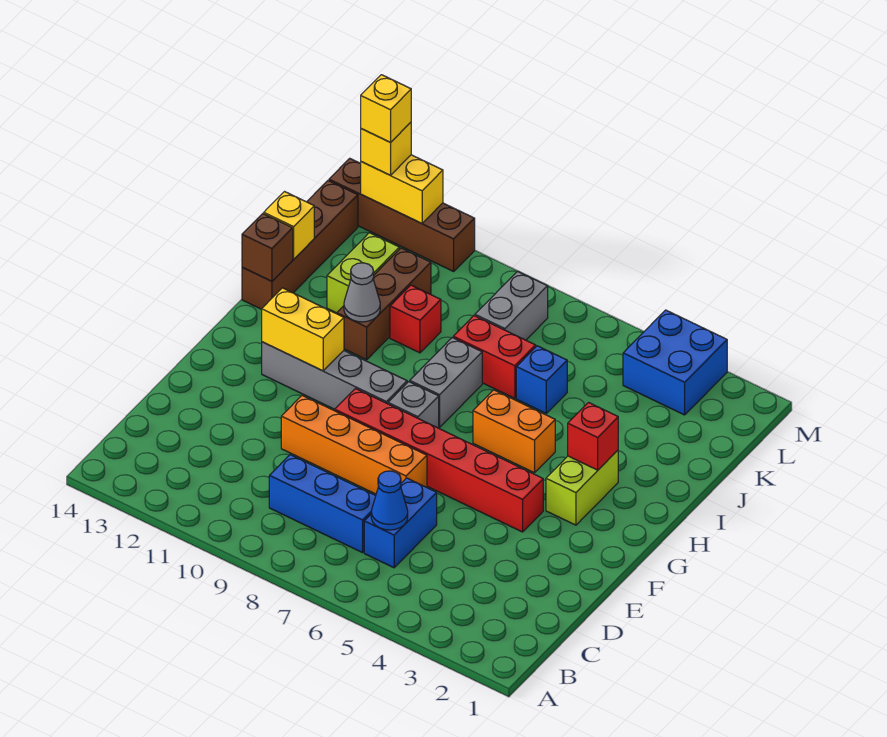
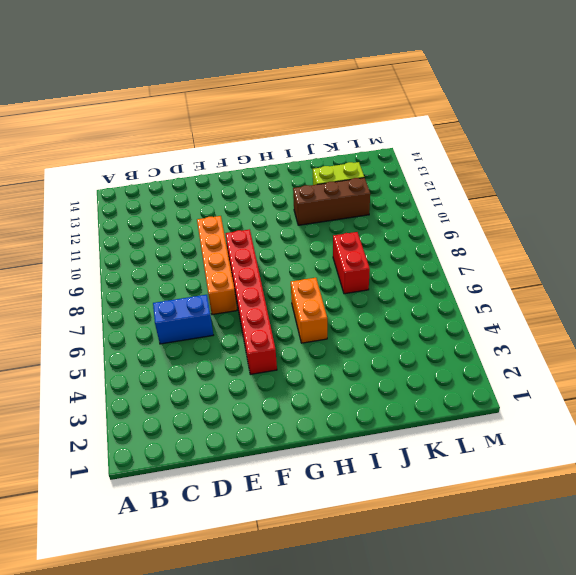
none -> blue 1x3 brick [269,455,376,553]
none -> lime 1x2 brick [546,450,618,525]
none -> grey 1x1 brick [388,382,439,428]

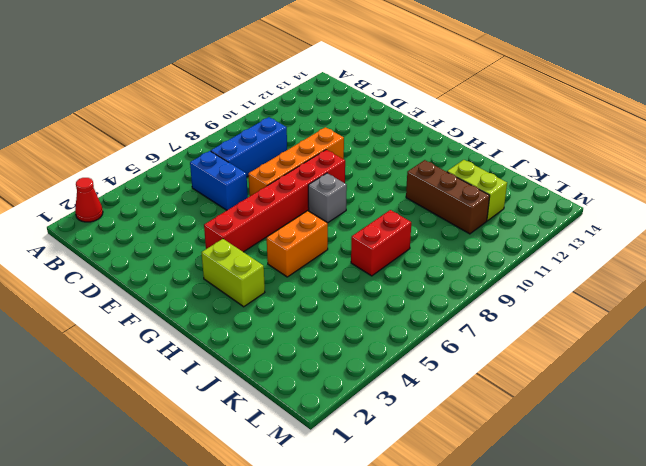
red 1x1 cone [75,178,103,222] -> none
none -> grey 1x4 brick [262,342,407,409]
none -> grey 1x2 brick [410,338,482,427]
none -> brown 1x4 brick [242,181,358,309]

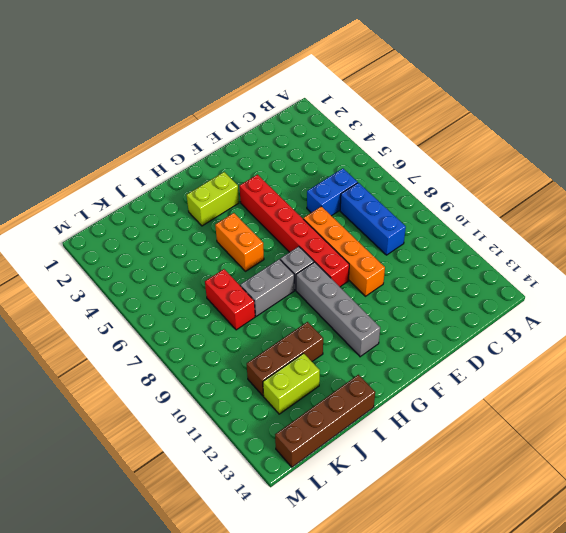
none -> blue 1x1 brick [516,346,567,413]
none -> red 1x1 brick [390,285,441,353]
none -> grey 1x2 brick [475,271,548,340]

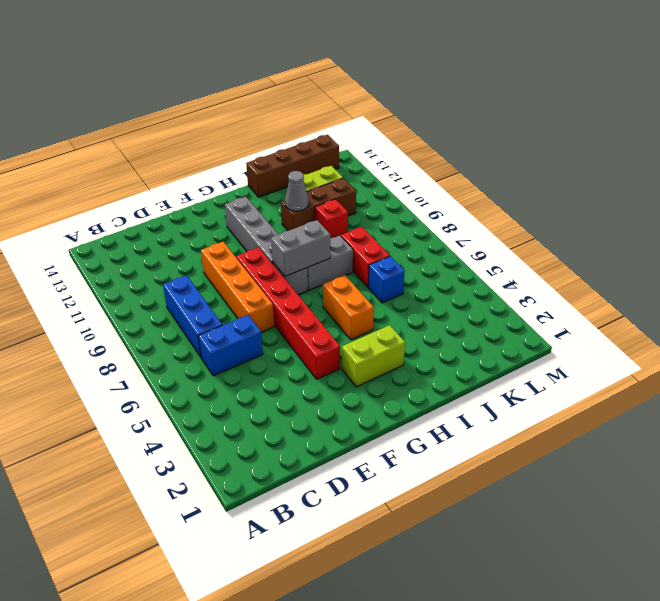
grey 1x2 brick [271,220,330,276] -> grey 1x2 brick moved to [475,271,548,340]
none -> blue 2x2 brick [623,310,727,415]
none -> brown 1x4 brick [329,158,475,271]
none -> blue 1x1 cone [371,471,408,530]

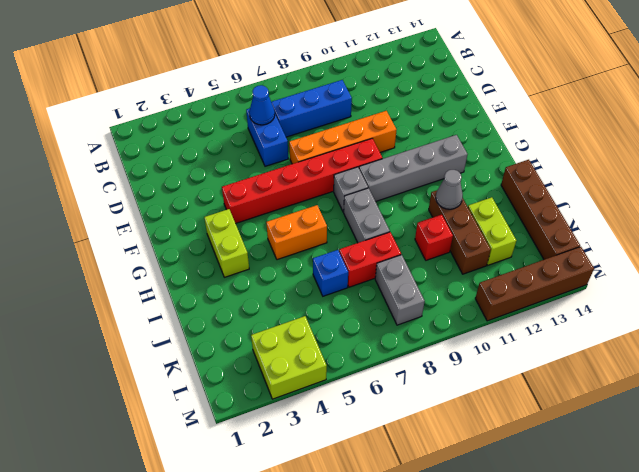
lime 2x2 brick [251,316,327,399] -> blue 2x2 brick [623,310,727,415]
none -> yellow 1x2 brick [262,288,344,371]
none -> red 1x1 brick [568,403,618,470]
none -> brown 1x1 brick [242,214,293,281]

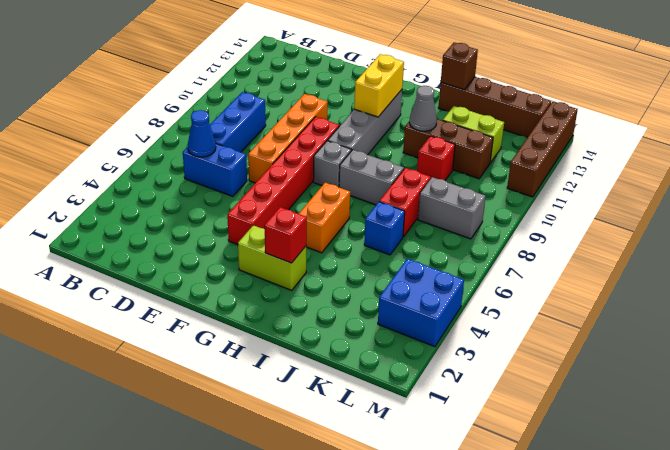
none -> yellow 1x1 brick [264,192,314,259]
none -> yellow 1x2 brick [361,155,443,223]
none -> yellow 1x1 brick [361,122,411,175]

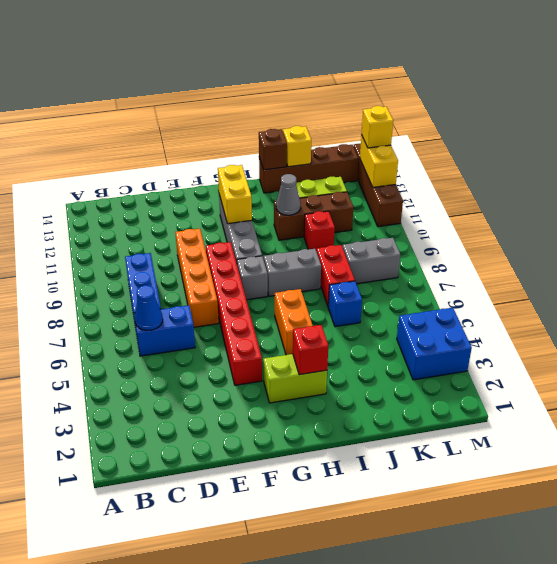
none -> yellow 1x1 brick [361,75,411,142]

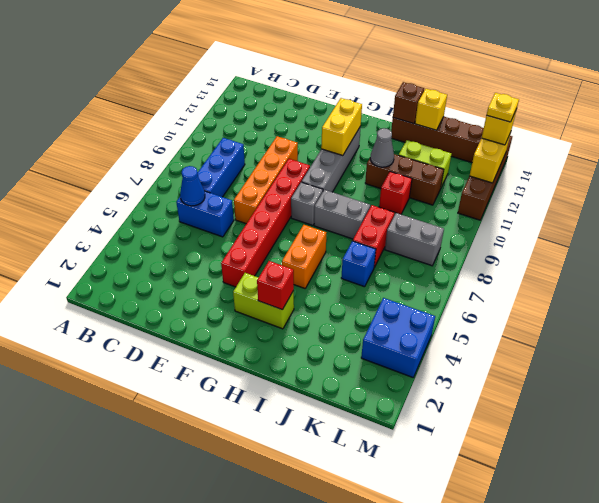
yellow 1x1 plate [487,93,519,122] -> yellow 1x1 brick [361,75,411,142]

